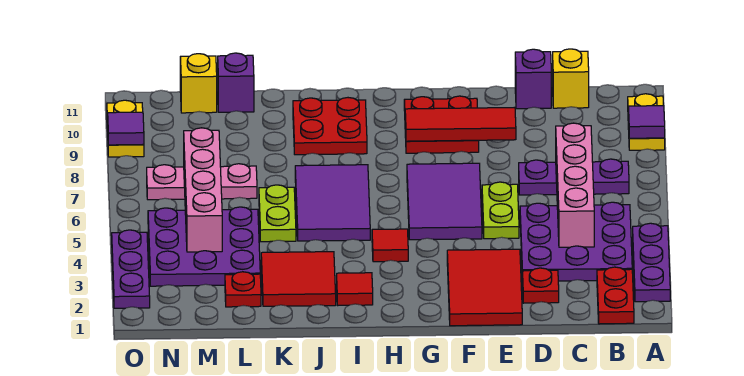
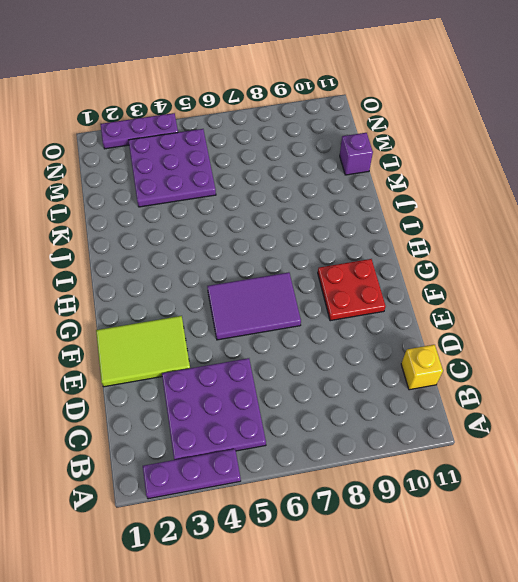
lime 2x3 tile [96,316,190,387] -> red 2x3 tile [447,249,522,326]
none -> yellow 1x2 plate [628,94,665,150]
none -> red 1x2 plate [597,267,634,324]
none -> purple 1x3 plate [519,159,629,195]
none -> red 1x1 plate [523,268,559,303]

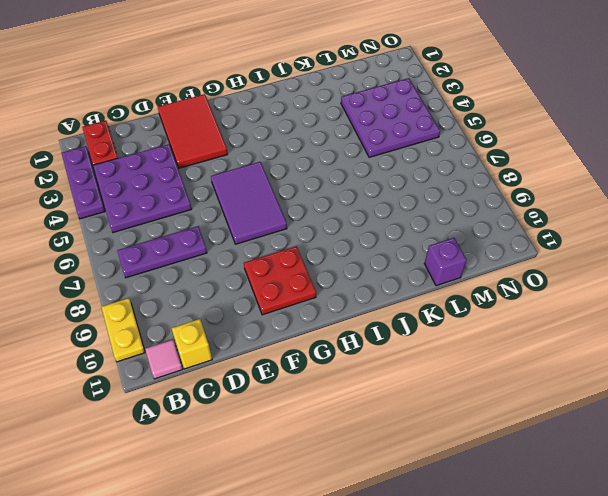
pink 1x1 tile [145,340,182,379] -> none
none -> red 1x1 plate [523,268,559,303]
none -> purple 1x1 brick [515,49,551,109]
none -> lime 1x2 plate [482,182,519,239]
none -> red 1x1 tile [372,229,408,262]

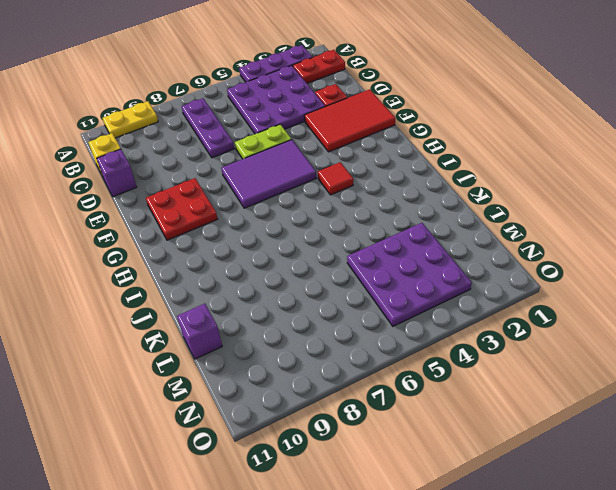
none -> red 1x1 tile [337,273,373,305]
none -> purple 2x3 tile [295,165,370,241]
none -> red 2x2 plate [293,98,367,155]
none -> red 2x2 tile [261,252,336,306]

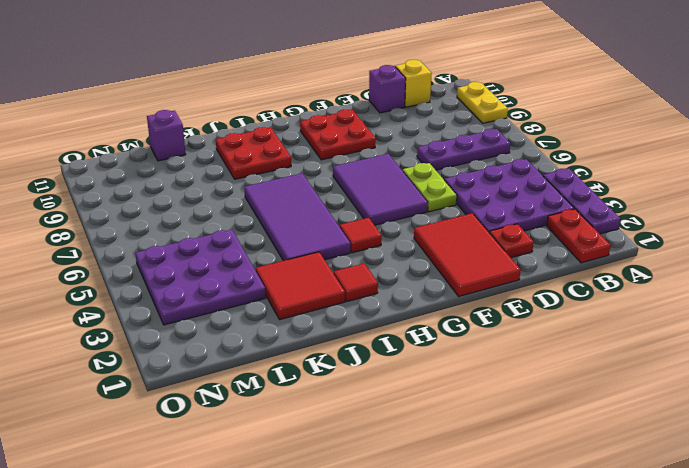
purple 2x4 tile [244,173,350,261] -> purple 2x3 tile [295,165,370,241]
none -> lime 1x2 plate [259,185,296,242]
none -> red 1x1 plate [225,272,261,307]
none -> pink 1x3 plate [147,164,257,200]
none -> yellow 1x1 brick [180,54,217,113]

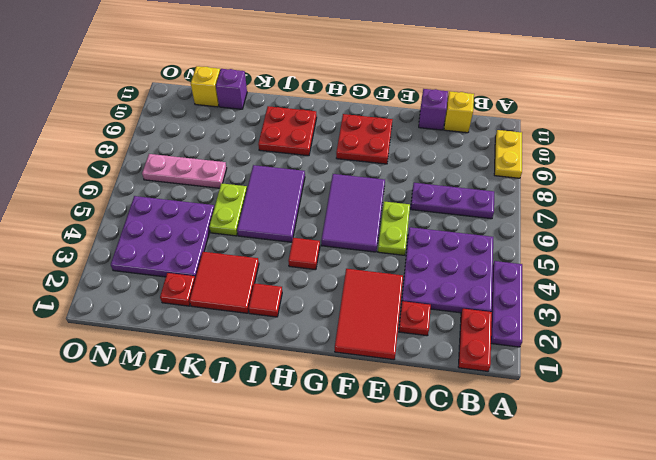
none -> purple 1x3 plate [112,230,150,308]
none -> yellow 1x2 plate [107,100,144,157]
none -> purple 1x1 tile [629,106,665,138]
none -> pink 1x4 brick [556,123,594,247]

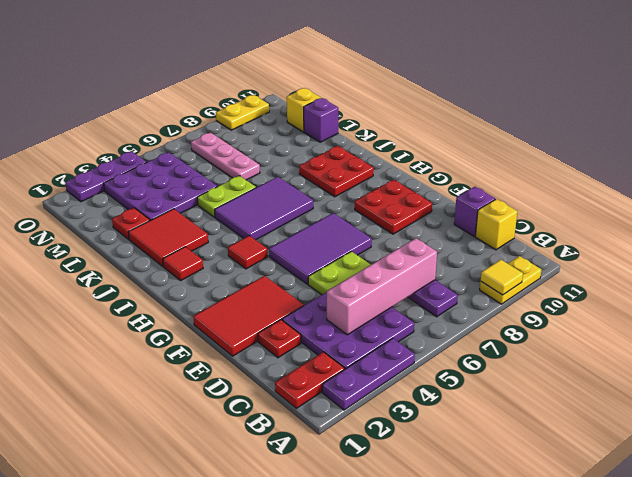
yellow 1x1 tile [481,260,523,295] -> purple 1x1 tile [629,106,665,138]
none -> red 1x3 tile [405,107,516,141]
none -> pink 1x4 brick [184,128,222,252]
none -> purple 1x1 tile [108,112,144,145]

